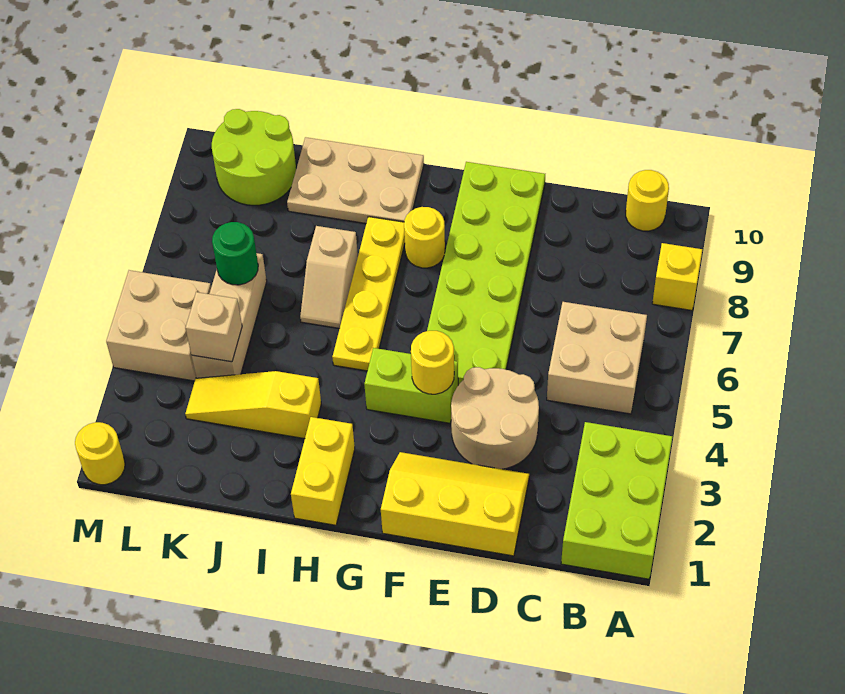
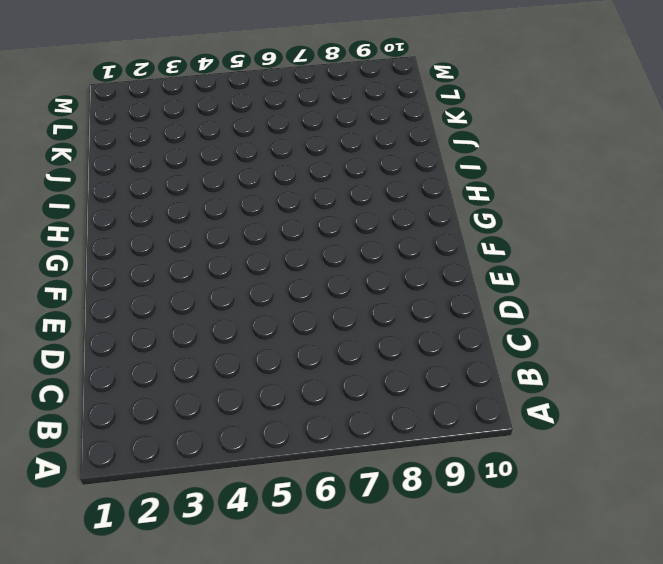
none -> lime 2x3 brick [561,422,672,579]
none -> yellow 1x1 brick [652,243,702,310]
none -> tan 2x2 brick [547,302,647,414]

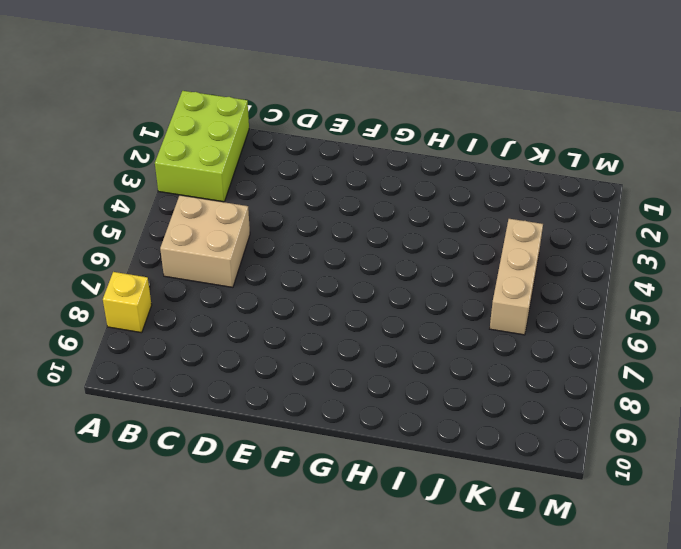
none -> yellow 1x1 round brick [626,170,669,231]
none -> yellow 2x3 slope [381,452,529,556]
none -> tan 2x2 round brick [451,367,539,469]

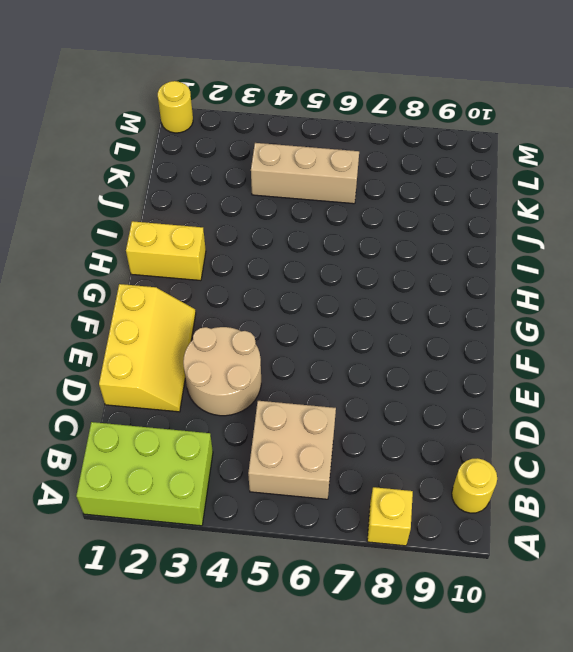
none -> lime 2x6 plate [427,162,545,385]
none -> lime 1x2 brick [364,348,458,423]
none -> yellow 1x1 round brick [404,207,445,268]

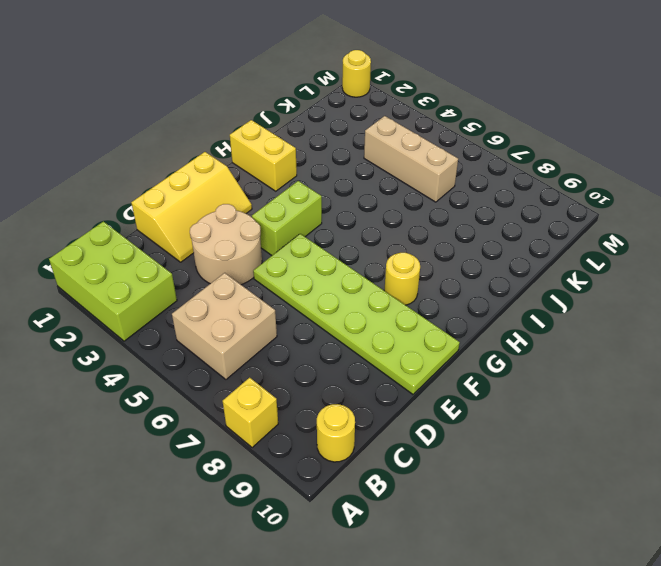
none -> yellow 1x4 plate [332,217,405,371]
none -> tan 2x3 plate [287,137,424,223]
none -> yellow 1x3 slope [185,371,321,439]

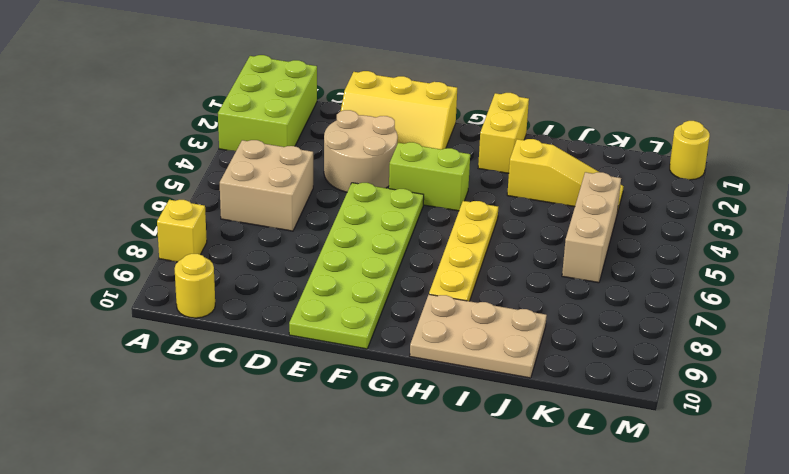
none -> yellow 1x1 round brick [404,207,445,268]
none -> tan 1x2 slope [300,226,358,328]
none -> lime 2x2 round brick [212,109,296,205]

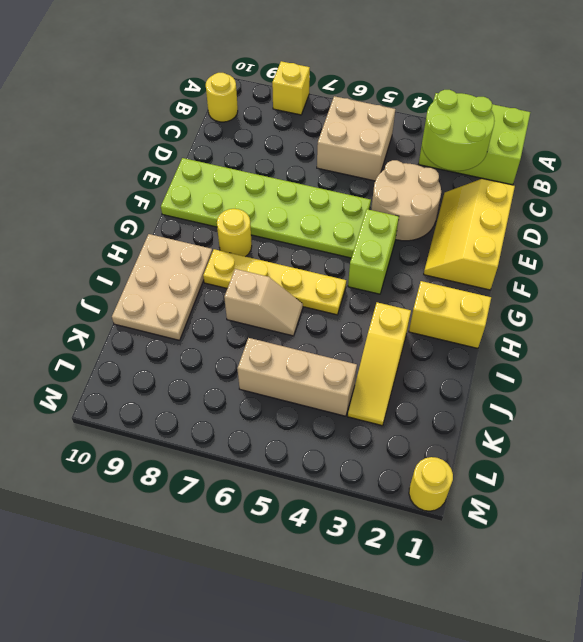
lime 2x2 round brick [422,90,495,171] -> lime 2x2 round brick moved to [212,109,296,205]
none -> tan 2x2 brick [106,270,211,381]
none -> yellow 1x1 round brick [411,331,454,394]
none -> tan 1x1 brick [186,292,242,362]

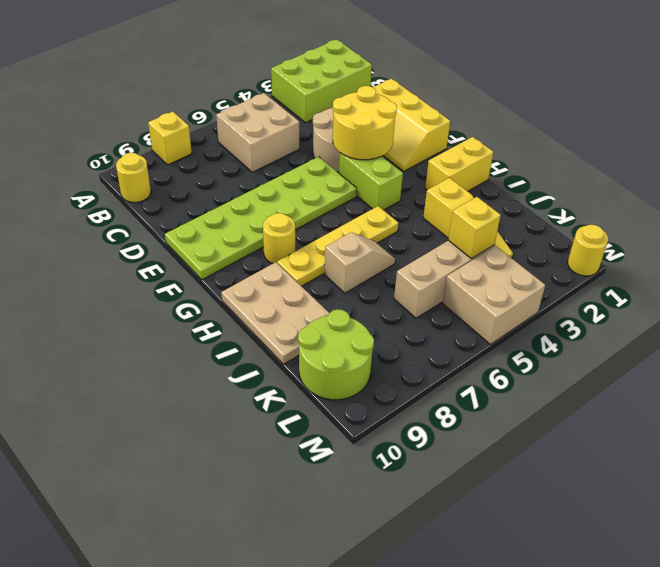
yellow 2x2 round brick [333,86,397,160] -> yellow 1x1 round brick [411,331,454,394]
yellow 1x1 brick [448,197,501,259] -> tan 1x1 brick [186,292,242,362]
none -> green 1x1 round brick [212,222,258,285]

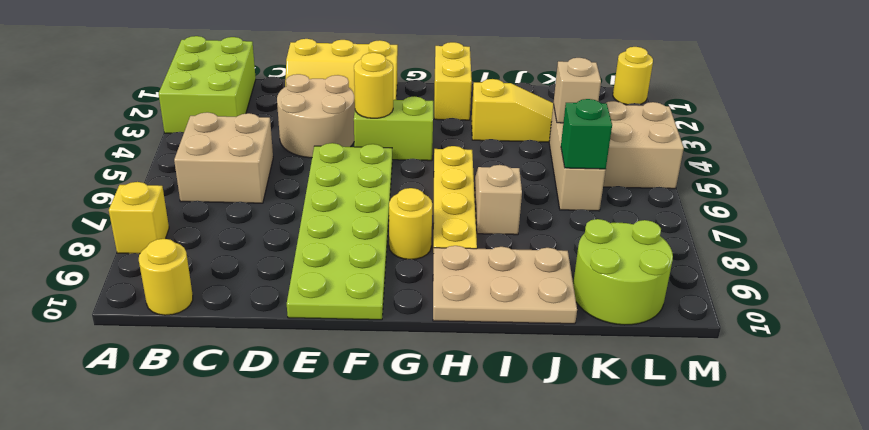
green 1x1 brick [561,99,612,169] -> green 1x1 round brick [212,222,258,285]

